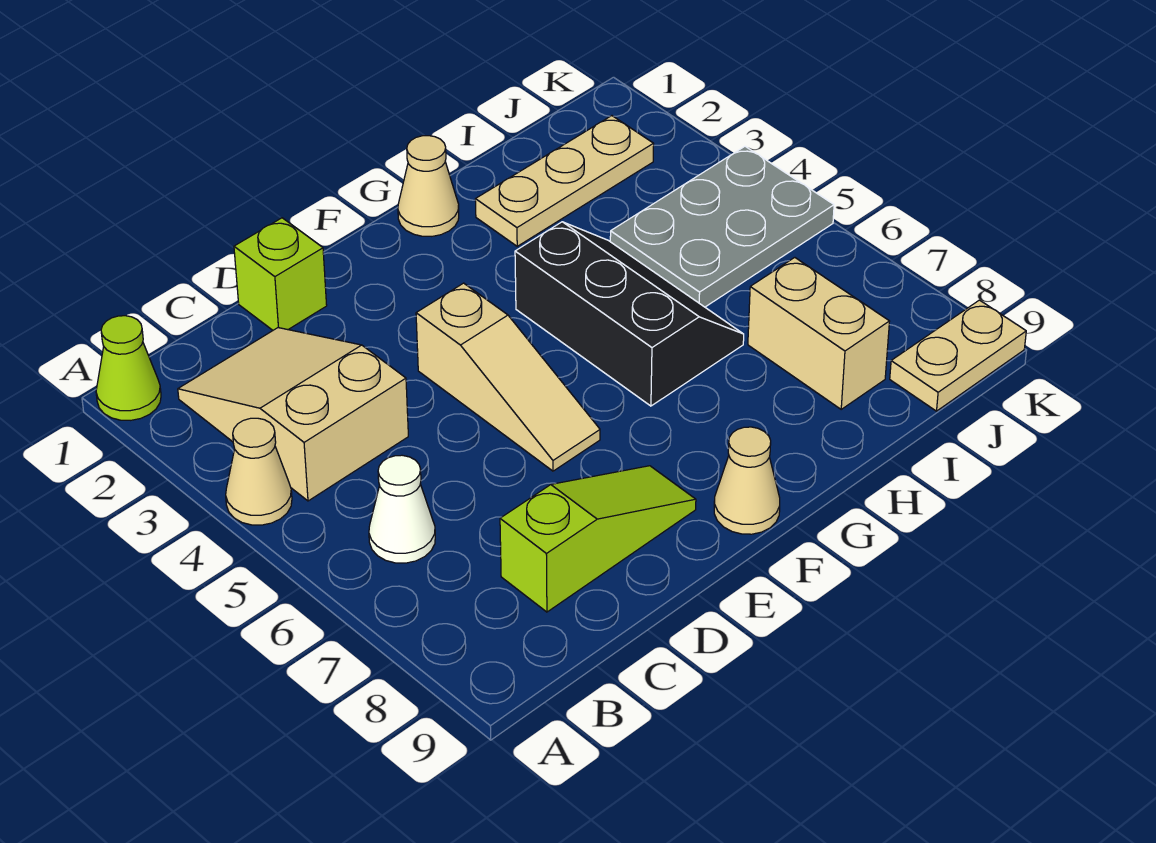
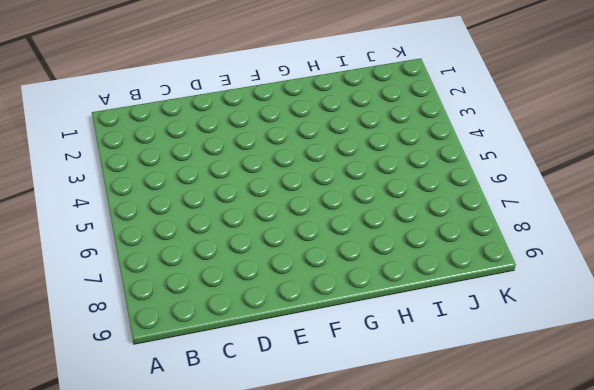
none -> lime 1x1 cone [96,316,161,420]
none -> tan 1x1 cone [226,418,292,525]
none -> tan 2x3 slope [178,328,408,501]

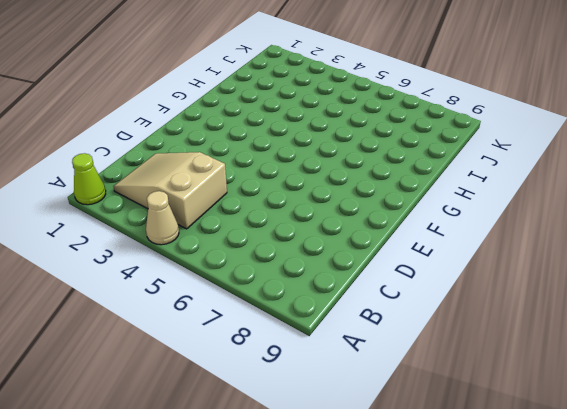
none -> white 1x1 cone [369,455,435,563]
none -> lime 1x3 slope [500,466,696,612]
none -> lime 1x1 brick [234,218,327,330]

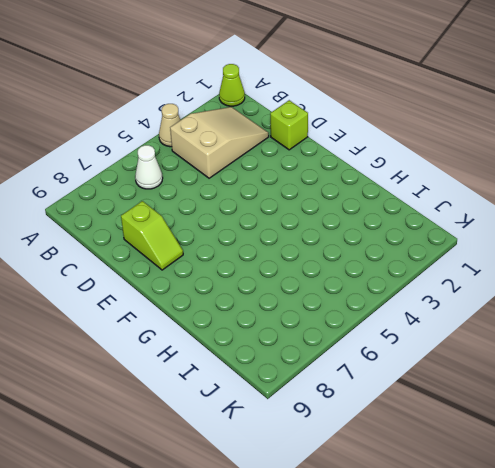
lime 1x2 slope [121,201,183,270] -> lime 1x3 slope [500,466,696,612]
none -> tan 1x3 slope [416,283,600,471]
none -> tan 1x1 cone [714,427,780,534]
none -> tan 1x1 cone [398,136,459,236]

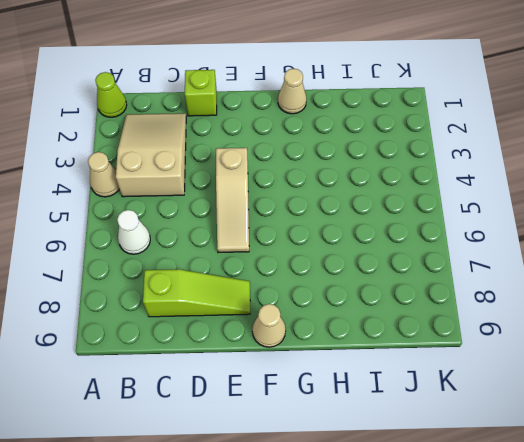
none -> black 2x3 slope [515,222,744,406]
none -> tan 1x3 plate [475,116,654,246]
none -> grey 2x3 plate [610,146,834,307]

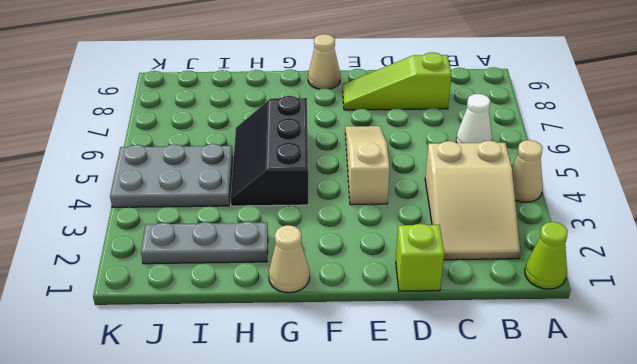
grey 1x3 plate [141,222,268,264] -> tan 1x3 plate [475,116,654,246]
none -> tan 1x2 brick [748,258,890,409]
none -> tan 1x2 plate [890,300,1026,411]

